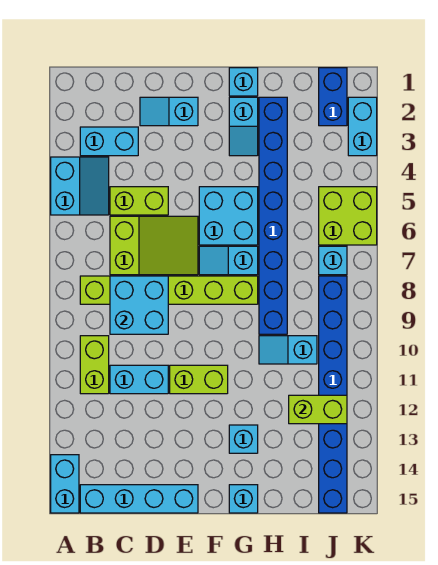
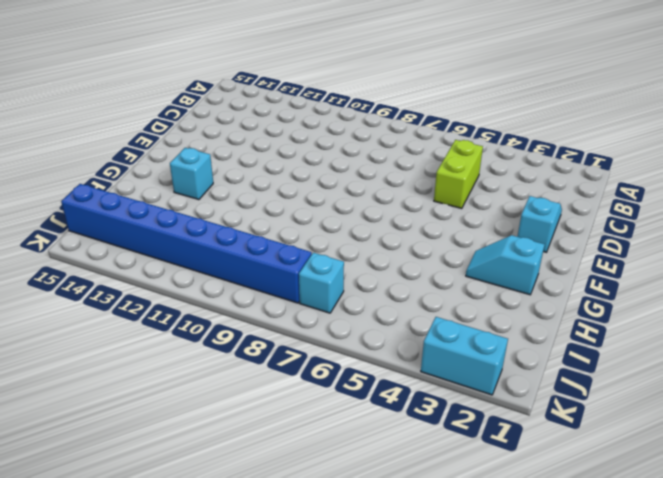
none -> cyan 2x2 slope [51,157,109,215]
none -> cyan 1x2 brick [51,455,79,513]
none -> cyan 1x2 brick [80,127,138,156]

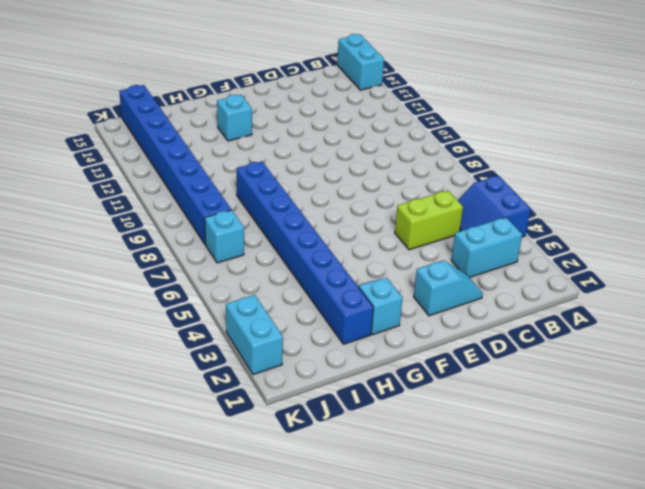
blue 2x2 slope [458,176,531,237] -> cyan 2x2 slope [51,157,109,215]
none -> lime 1x6 brick [80,276,258,304]
none -> lime 1x2 brick [80,336,109,394]
none -> cyan 1x4 brick [80,485,198,513]

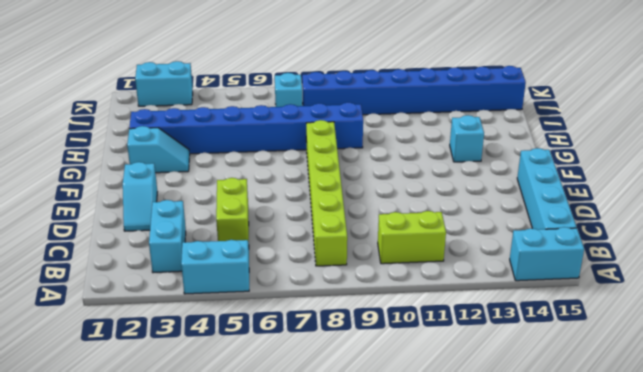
none -> lime 2x3 slope [110,216,198,275]
none -> cyan 1x2 brick [110,365,168,394]
none -> lime 1x2 brick [170,365,228,394]

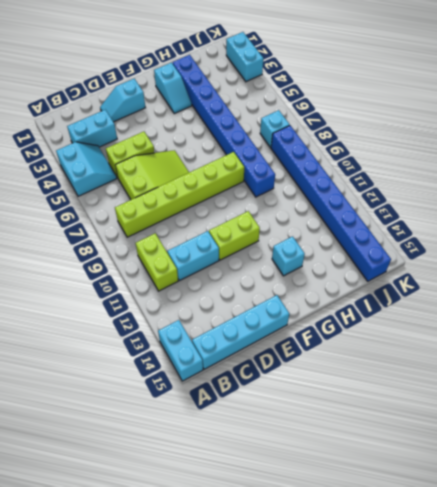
none -> cyan 2x2 brick [199,187,258,245]
none -> cyan 1x2 slope [199,246,258,275]
none -> cyan 1x1 brick [229,68,258,96]

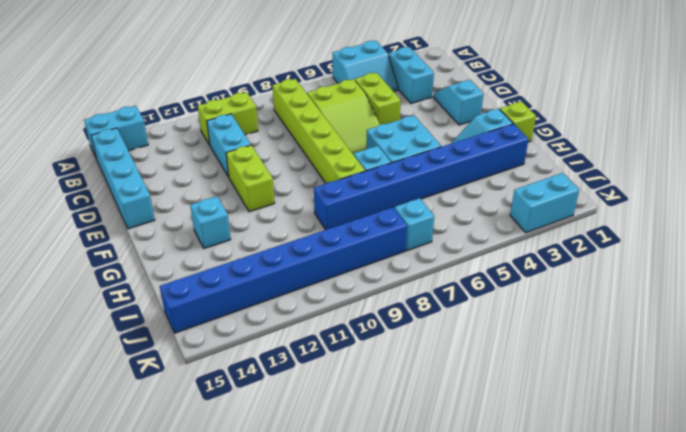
lime 1x1 brick [500,102,536,142] -> cyan 1x1 brick [229,68,258,96]
none -> cyan 1x1 brick [229,485,258,513]
none -> cyan 1x2 slope [259,336,317,364]
none -> blue 1x2 brick [319,68,347,126]

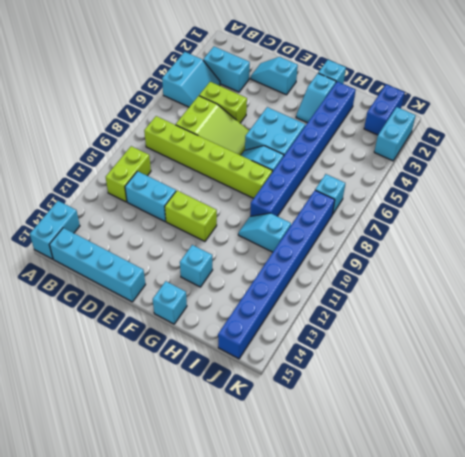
none -> lime 2x2 brick [319,187,377,245]
none -> cyan 2x2 brick [110,276,168,334]
none -> lime 1x2 brick [289,395,347,424]

